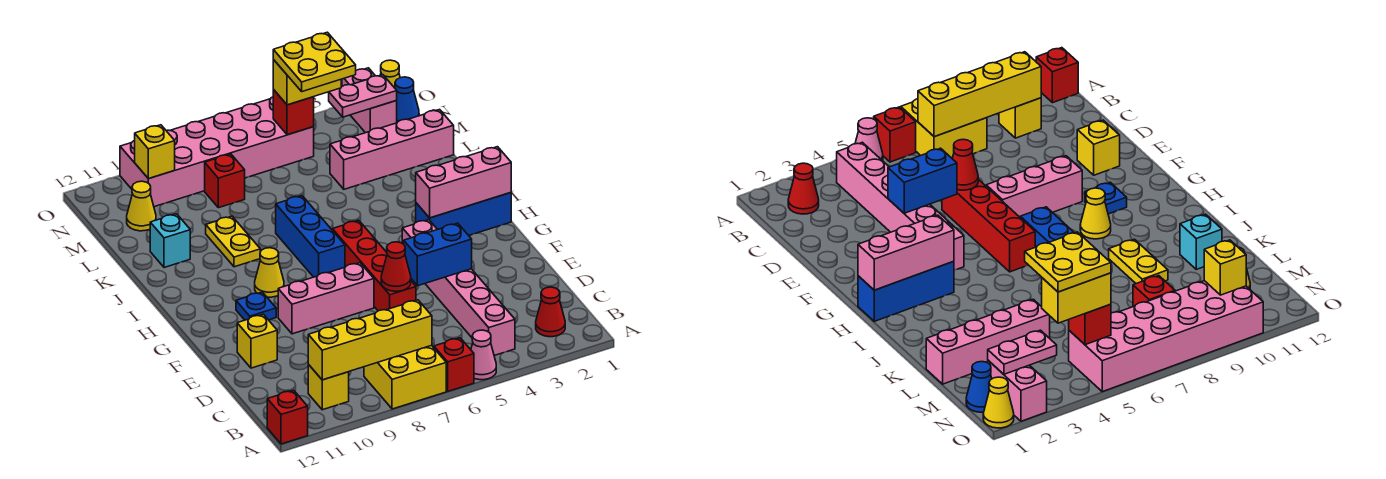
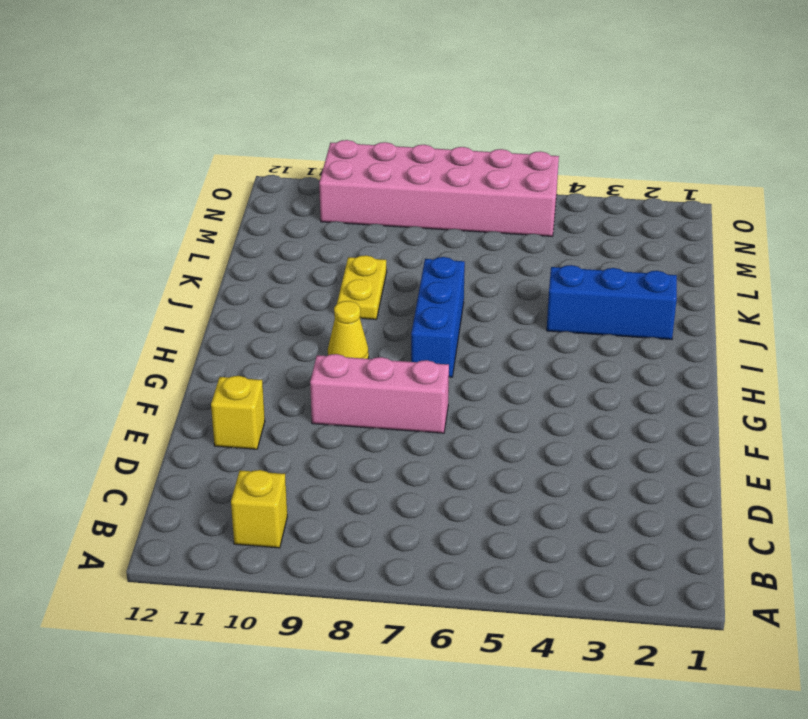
blue 1x3 brick [547,265,677,340] -> blue 1x3 brick moved to [416,193,511,235]
none -> pink 1x1 cone [471,330,496,380]
none -> red 1x1 brick [434,338,474,391]
none -> yellow 2x2 brick [364,345,446,409]
none -> red 1x1 brick [267,390,308,444]

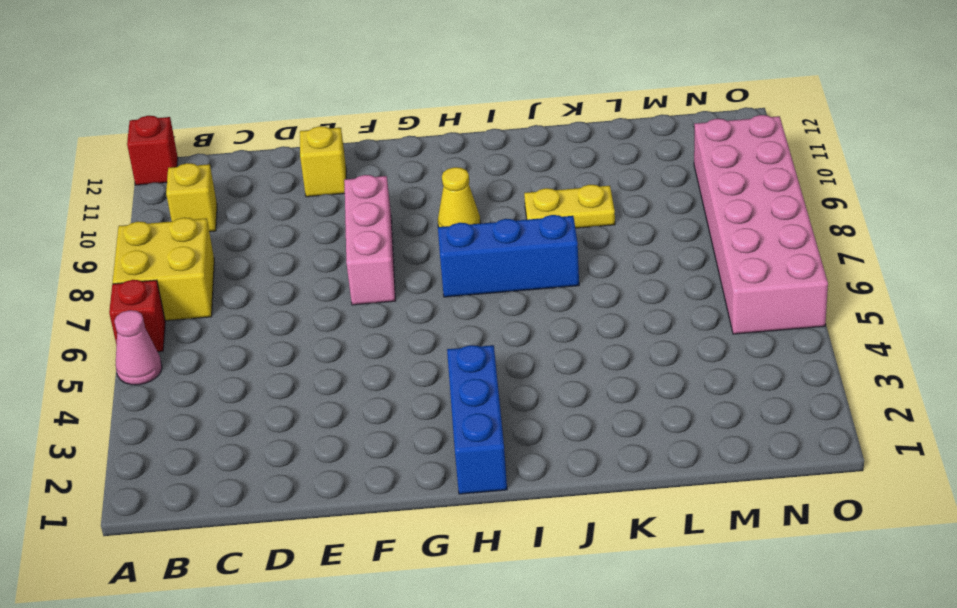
none -> red 1x1 cone [536,287,565,337]
none -> pink 1x6 brick [402,220,515,355]
none -> red 1x4 brick [332,220,416,311]
none -> blue 1x1 plate [236,292,276,320]

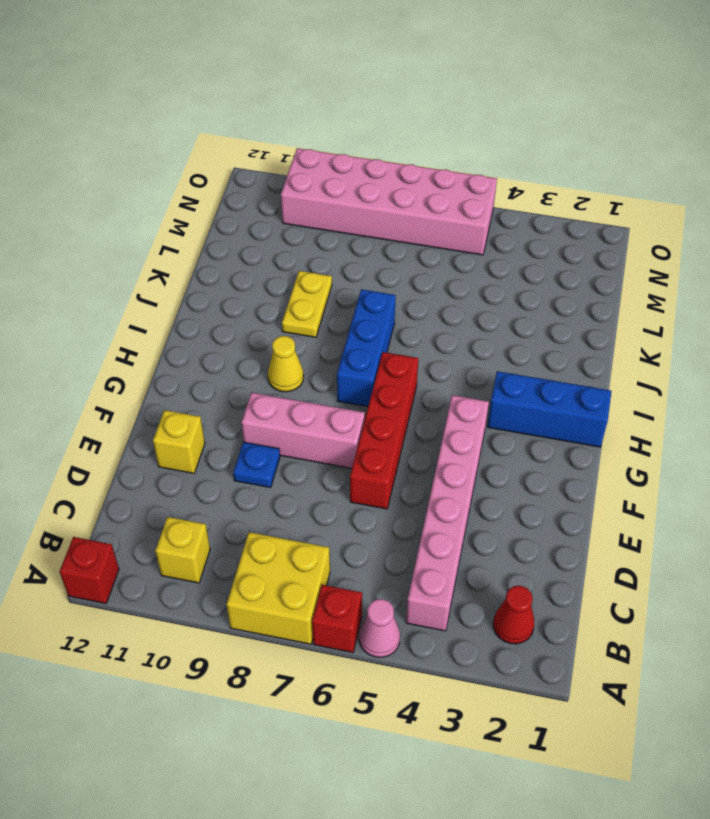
blue 1x1 plate [233,442,280,488] -> blue 1x1 plate moved to [236,292,276,320]
none -> cyan 1x1 brick [150,214,190,268]
none -> pink 1x4 brick [330,110,454,189]
none -> red 1x1 brick [205,154,245,208]
none -> yellow 1x1 cone [127,181,156,231]

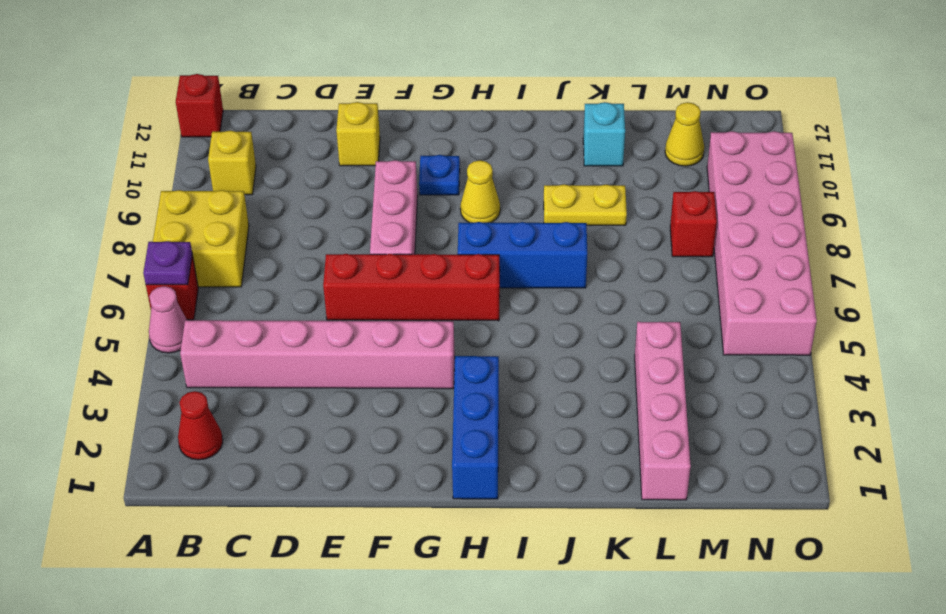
purple 1x1 plate [143,241,192,285] -> none
none -> blue 1x1 cone [395,77,419,122]
none -> pink 1x2 brick [342,68,397,133]
none -> yellow 1x1 cone [381,60,400,88]
none -> yellow 1x4 brick [308,300,432,380]

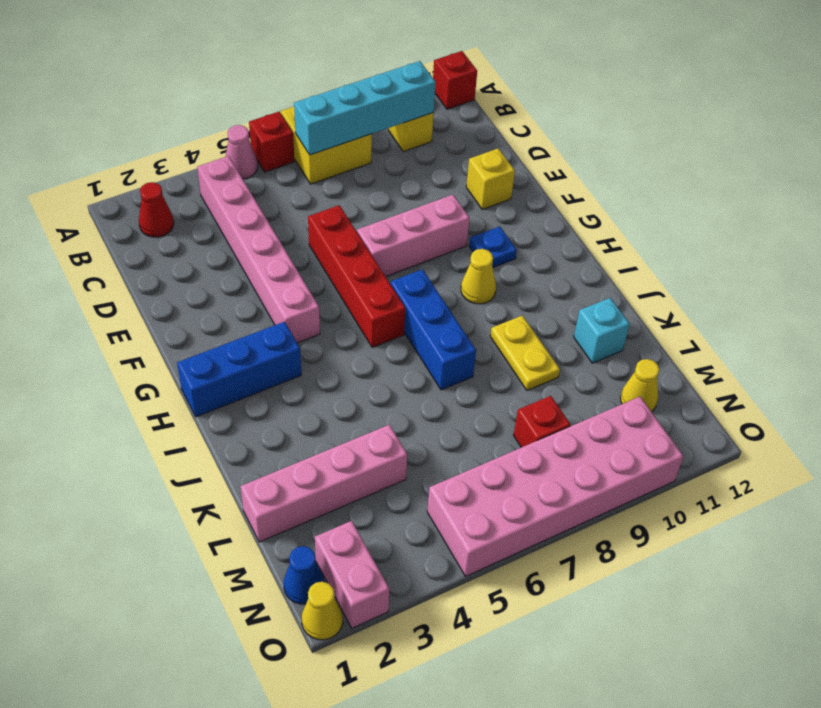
cyan 1x4 brick [294,61,436,155] -> yellow 1x4 brick [308,300,432,380]
none -> blue 1x2 brick [404,223,472,286]
none -> red 1x1 cone [381,242,411,291]
none -> pink 1x3 brick [416,147,511,218]
none -> pink 1x2 plate [329,75,397,117]

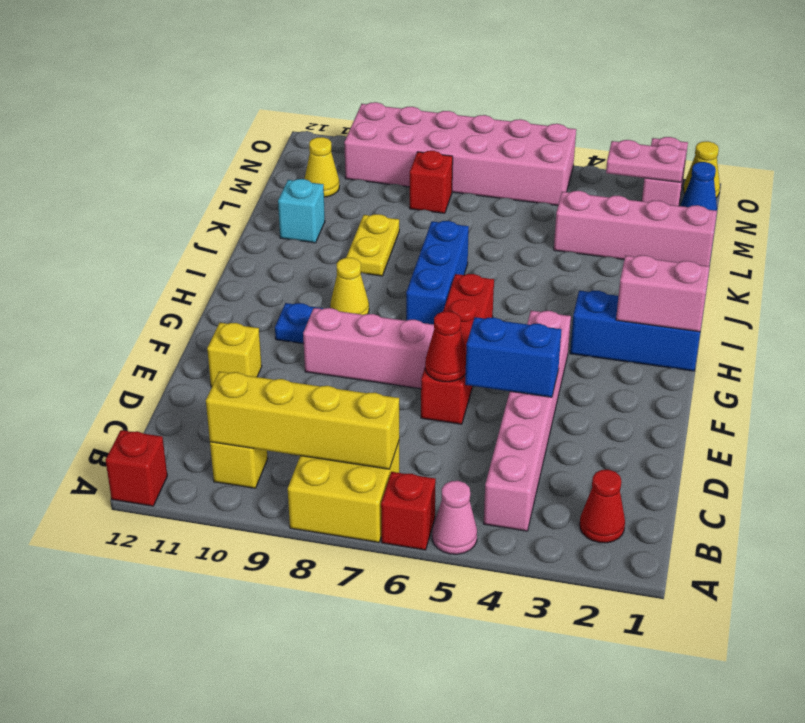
pink 1x2 brick [616,255,709,332] -> pink 1x3 brick [416,147,511,218]
none -> red 1x1 brick [273,90,314,135]
none -> yellow 1x1 brick [135,125,175,179]
none -> yellow 1x2 brick [273,60,341,105]
none -> yellow 2x2 plate [273,32,356,92]

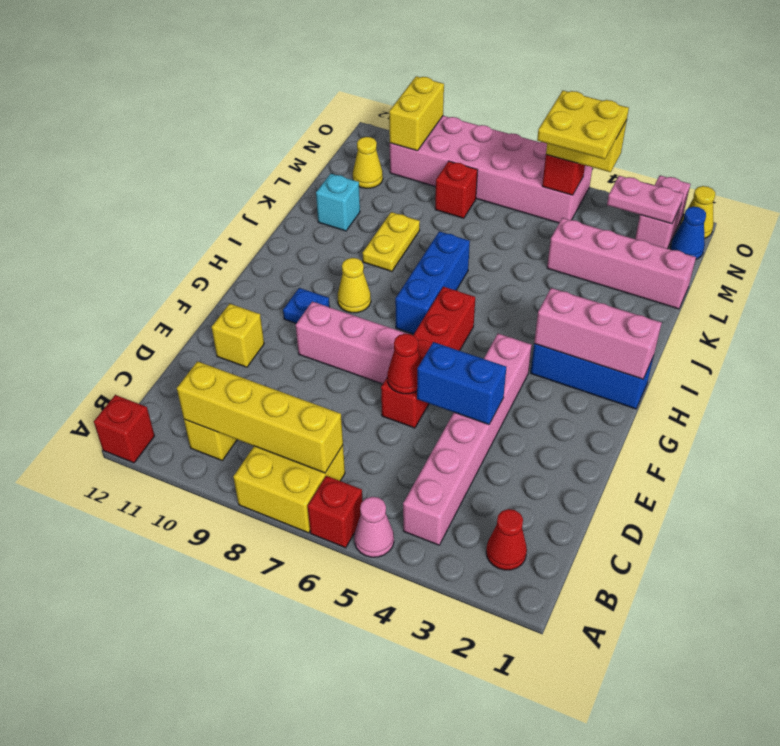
yellow 1x2 brick [389,76,444,151] -> yellow 1x1 brick [135,125,175,179]

